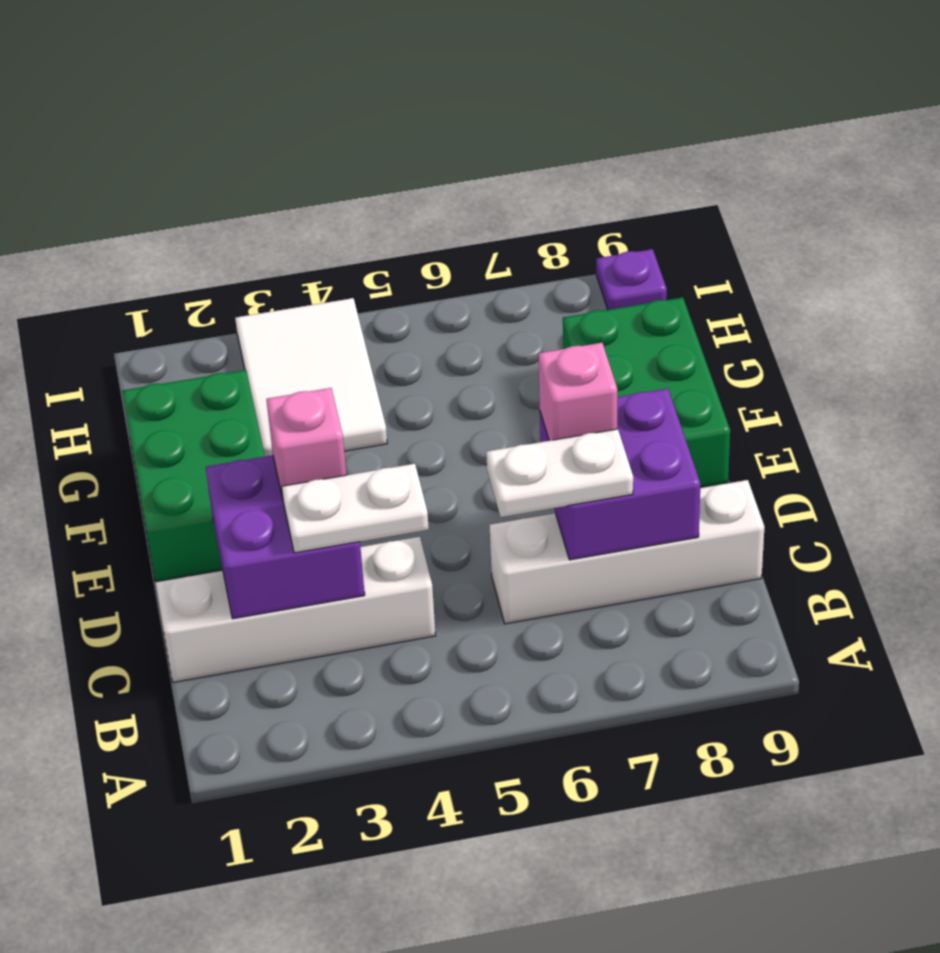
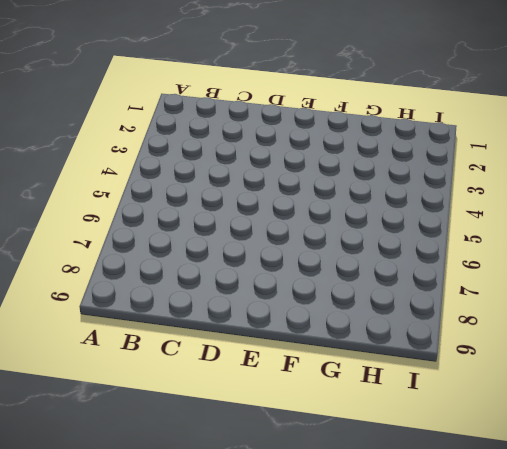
none -> white 1x4 brick [156,537,436,682]
none -> white 1x4 brick [490,480,764,624]
none -> green 2x3 brick [122,370,265,581]

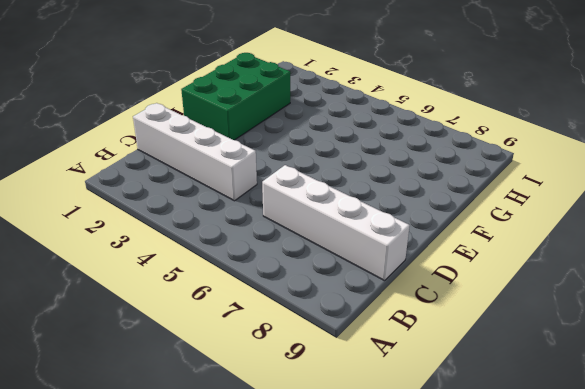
none -> green 2x3 brick [563,297,730,487]
none -> white 2x3 tile [235,298,387,456]
none -> purple 1x1 plate [596,249,667,310]

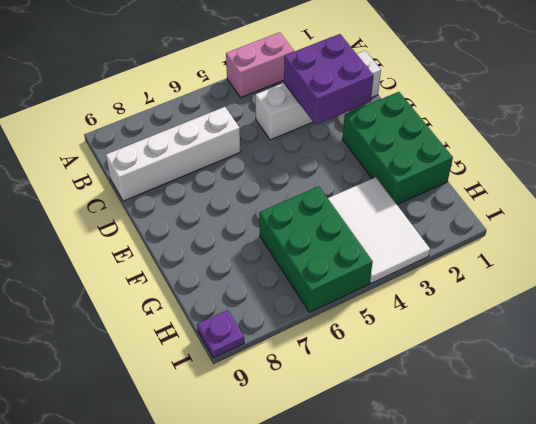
pink 1x2 brick [226,32,295,97] -> none
green 2x3 brick [259,186,373,312] -> green 2x3 brick moved to [563,297,730,487]
none -> purple 2x2 brick [540,389,700,560]
none -> white 1x2 plate [282,464,429,553]
none -> white 1x2 plate [486,429,633,517]

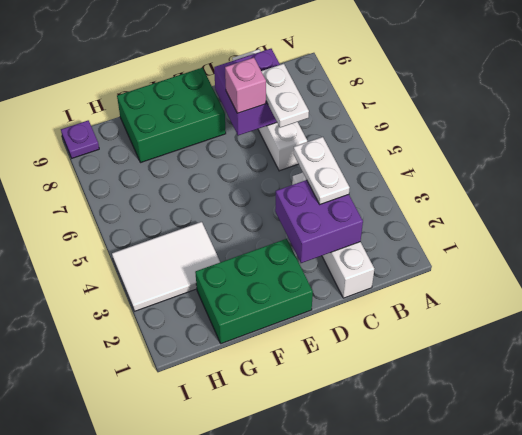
none -> pink 1x1 brick [266,388,346,499]

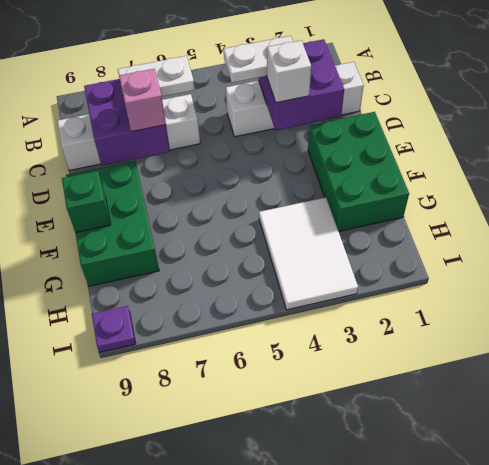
white 1x1 brick [267,40,311,103] -> pink 1x1 brick [266,388,346,499]
green 1x1 brick [62,171,111,233] -> none

